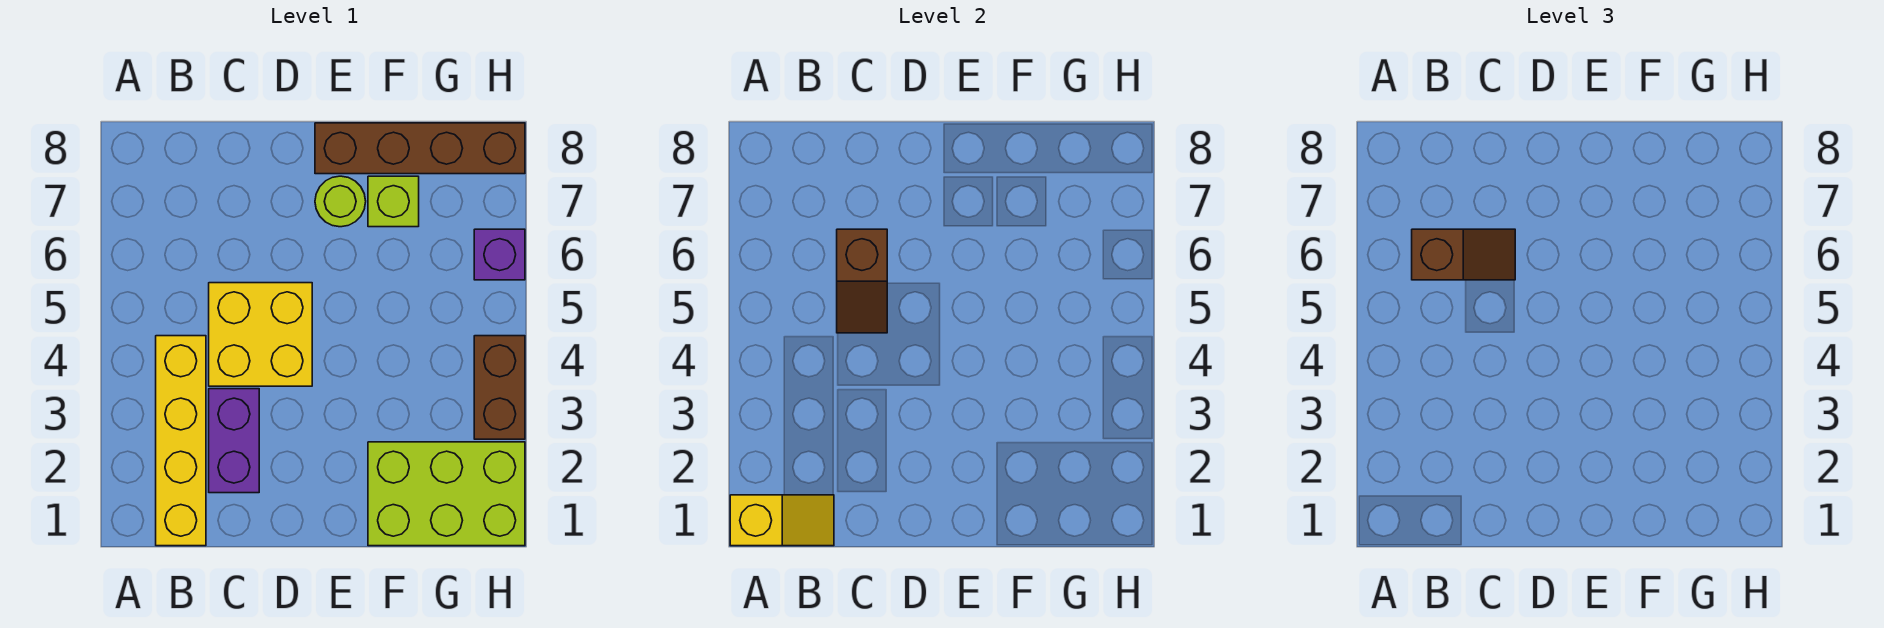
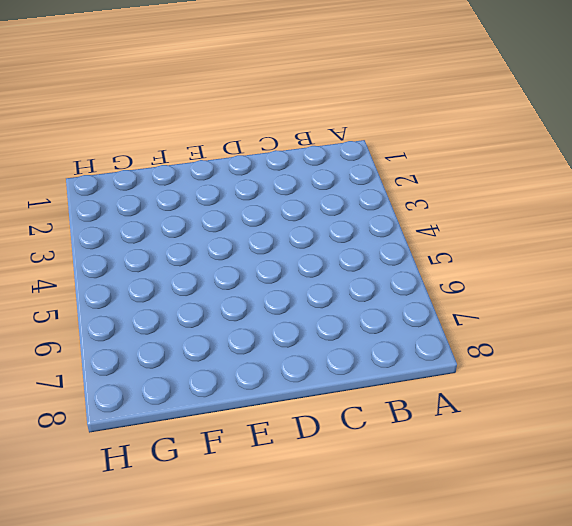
none -> yellow 1x4 brick [156,336,206,546]
none -> purple 1x2 brick [209,389,259,493]
none -> yellow 2x2 brick [209,283,312,386]

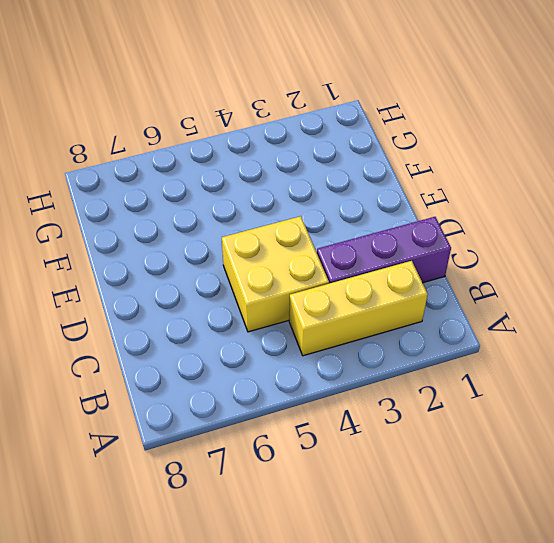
yellow 1x3 brick [289,261,428,356] -> yellow 1x4 brick [156,336,206,546]
purple 1x3 brick [317,217,451,284] -> purple 1x2 brick [209,389,259,493]
none -> lime 1x1 round brick [315,176,366,227]
none -> brown 1x4 brick [315,123,525,174]
none -> lime 2x3 brick [368,442,525,546]

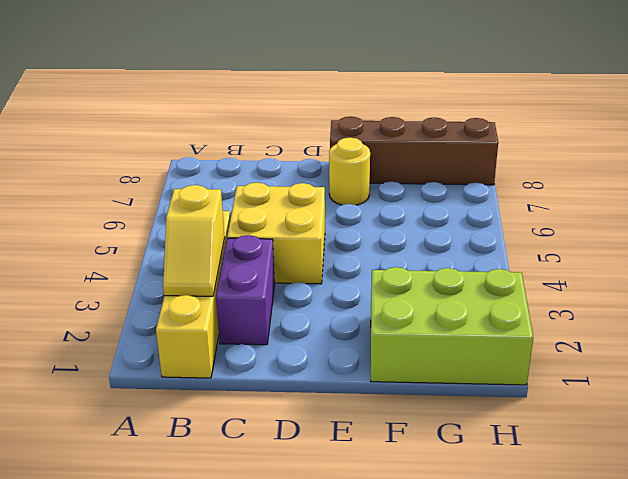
yellow 1x2 slope [163,185,225,296] -> yellow 1x2 slope turned to [730,495,834,546]
yellow 1x1 round brick [329,138,370,205] -> lime 1x1 round brick [315,176,366,227]
none -> lime 1x1 brick [368,176,419,227]
none -> brown 1x2 brick [474,336,525,439]
none -> purple 1x1 brick [474,229,525,280]

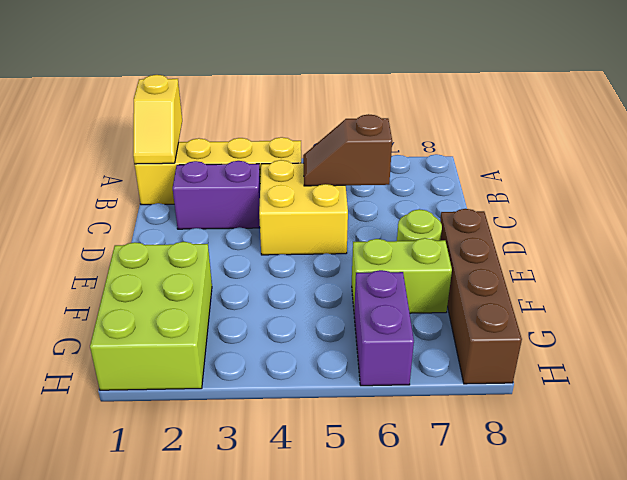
lime 1x2 brick [352,238,452,313] -> lime 1x1 brick [368,176,419,227]
purple 1x2 brick [354,270,414,386] -> purple 1x1 brick [474,229,525,280]
none -> brown 1x2 brick [474,336,525,439]
none -> brown 1x2 slope [1412,229,1515,280]

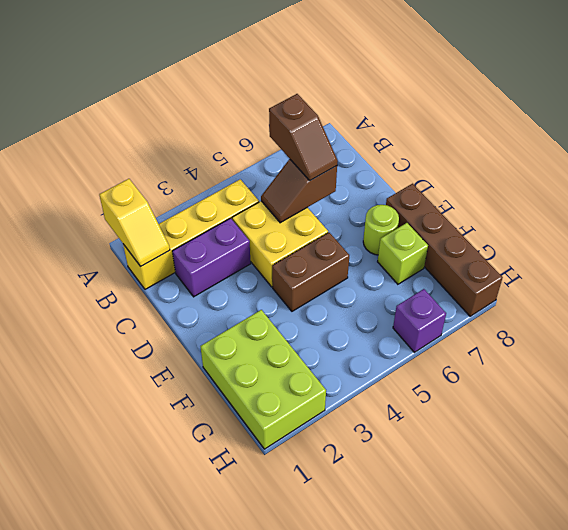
brown 1x2 brick [272,233,349,311] -> brown 1x2 brick moved to [474,336,525,439]

